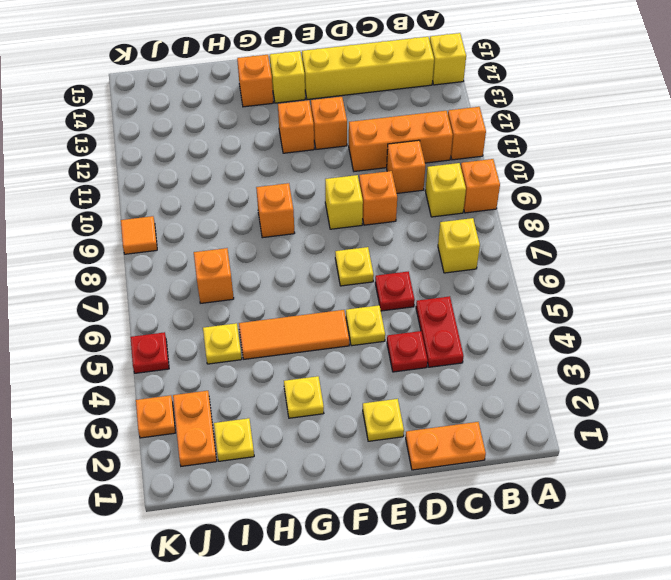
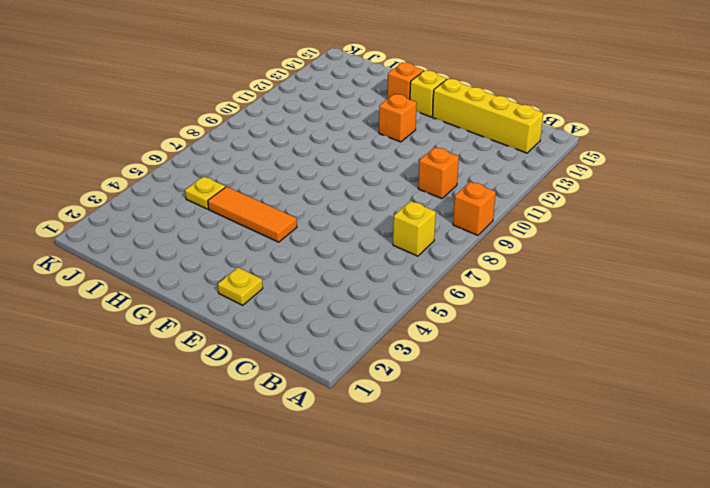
none -> orange 1x1 brick [448,107,486,160]
none -> yellow 1x1 brick [430,33,466,85]
none -> yellow 1x1 brick [425,163,466,217]
none -> orange 1x3 brick [349,111,453,171]

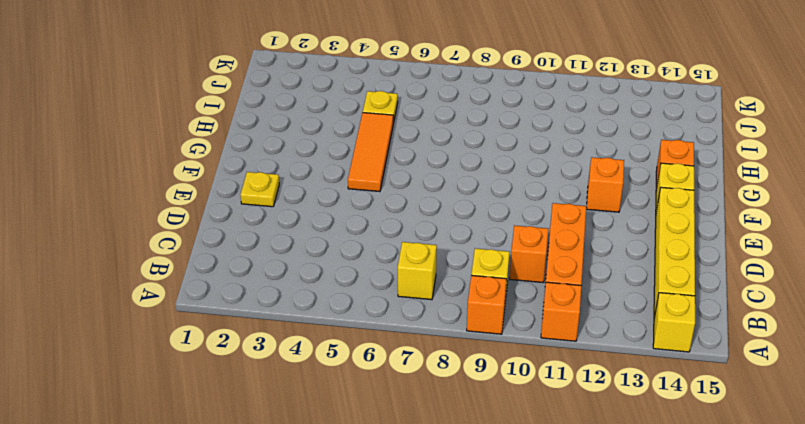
none -> orange 1x2 plate [406,422,486,470]
none -> red 1x2 plate [416,296,464,367]
none -> red 1x1 plate [387,331,427,372]
none -> red 1x1 plate [375,272,415,311]

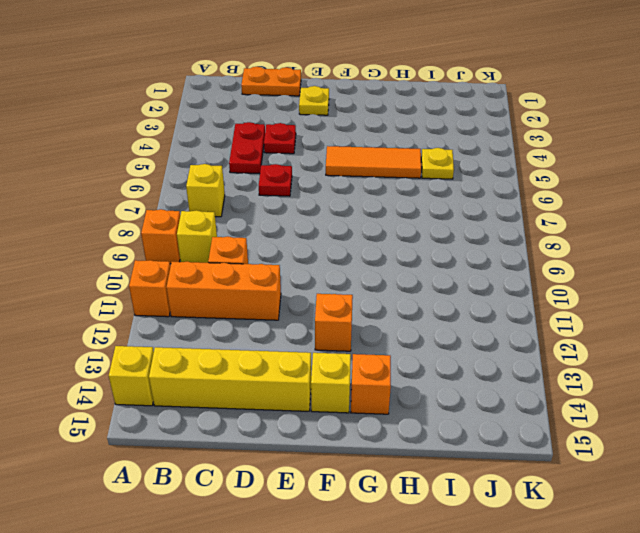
none -> orange 1x1 brick [359,171,397,225]
none -> yellow 1x1 plate [346,305,385,346]
none -> yellow 1x1 plate [335,247,374,286]
none -> yellow 1x1 brick [325,175,363,229]

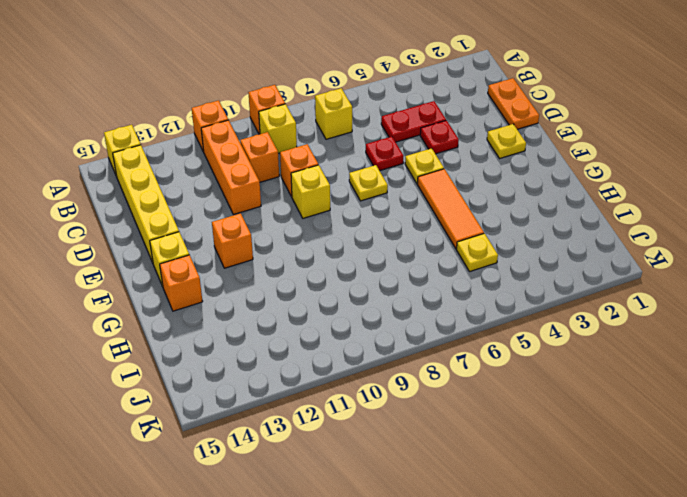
none -> orange 1x1 brick [311,97,347,149]
none -> yellow 1x1 plate [284,376,324,418]
none -> orange 1x1 brick [256,183,295,238]
none -> yellow 1x1 plate [214,418,254,461]

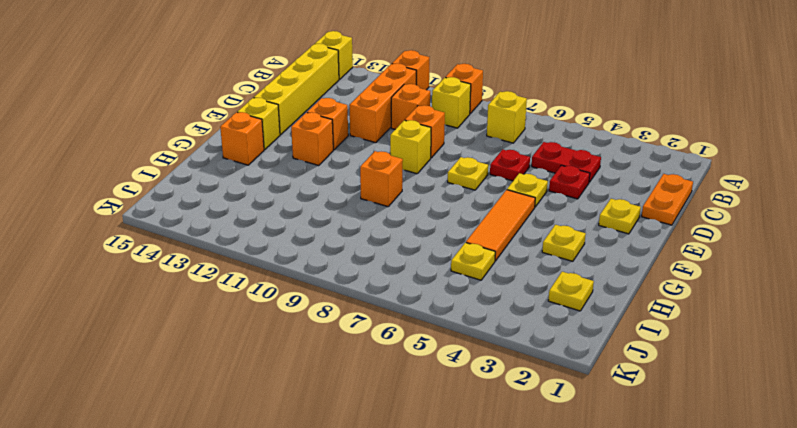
none -> orange 1x1 brick [194,248,234,303]
none -> orange 1x2 plate [173,391,217,466]
none -> orange 1x1 plate [136,395,175,438]
none -> red 1x1 plate [130,332,169,373]

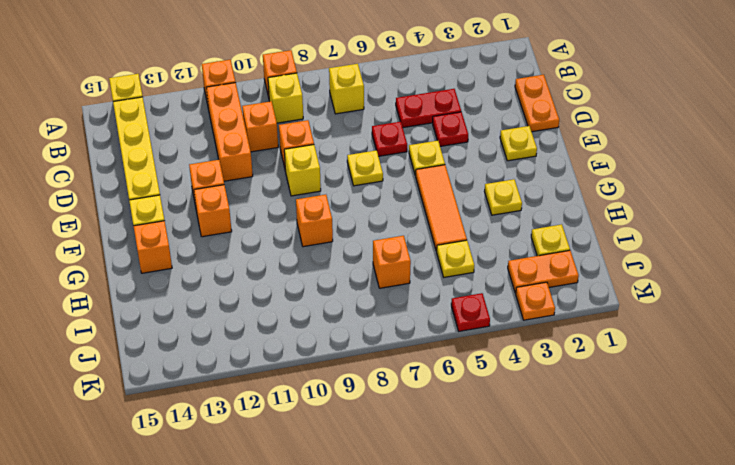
none -> orange 1x1 tile [121,216,157,254]

